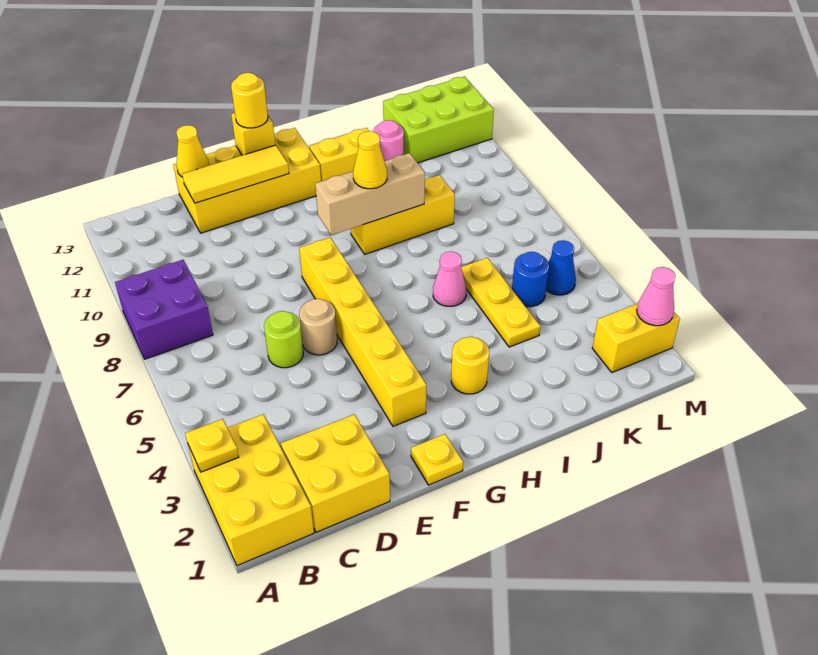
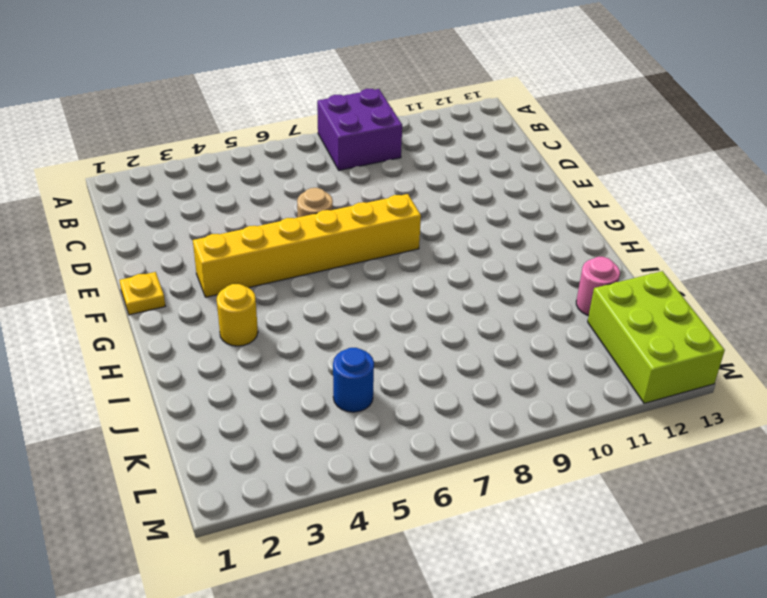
none -> yellow 2x3 brick [188,414,314,566]
none -> yellow 2x2 brick [281,414,390,532]
none -> lime 1x1 round brick [264,311,303,368]

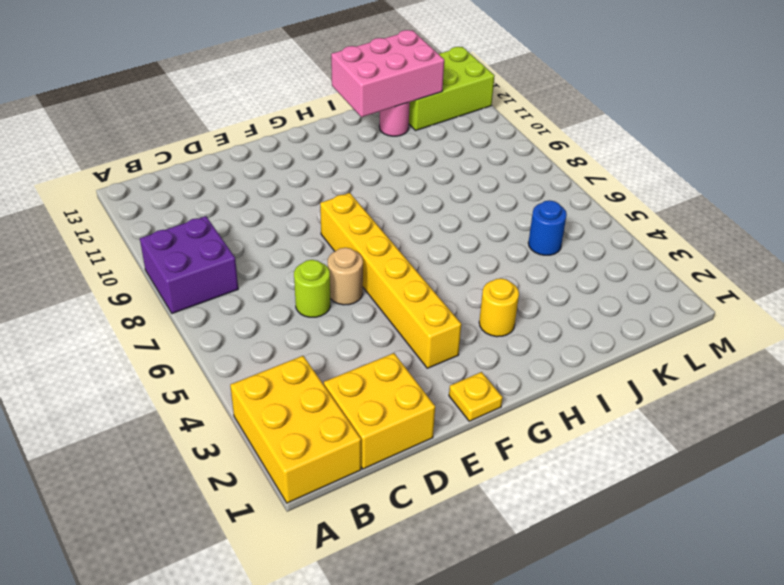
pink 2x3 brick [331,30,444,117] -> none
none -> yellow 2x4 brick [174,128,321,233]
none -> yellow 1x3 brick [351,175,455,254]
none -> yellow 1x2 brick [309,128,369,181]

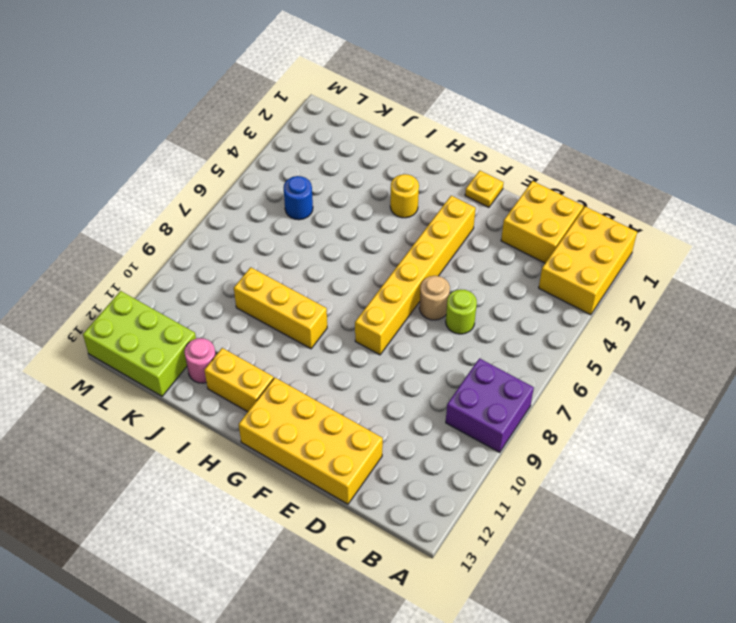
none -> pink 1x1 cone [433,252,466,306]
none -> yellow 1x3 plate [461,258,540,347]
none -> yellow 1x2 brick [592,304,680,372]

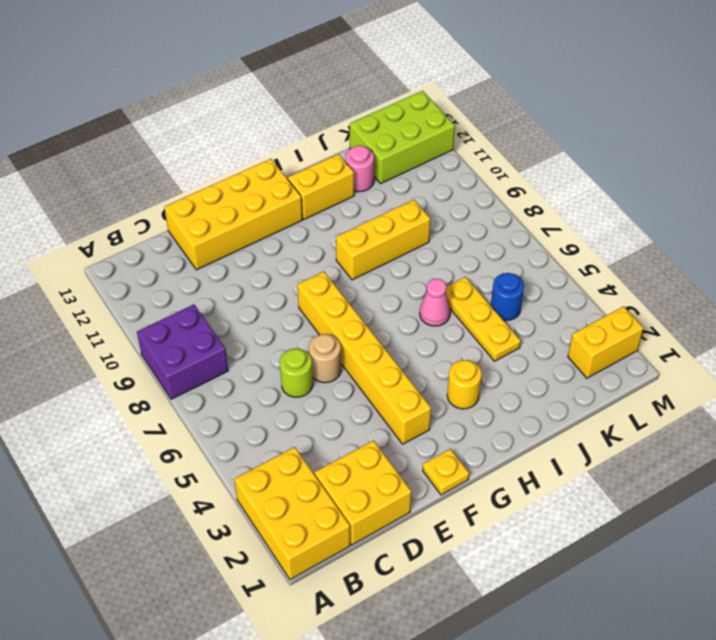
none -> blue 1x1 cone [546,240,576,295]
none -> yellow 1x1 plate [185,419,239,472]
none -> yellow 1x3 tile [182,145,289,203]

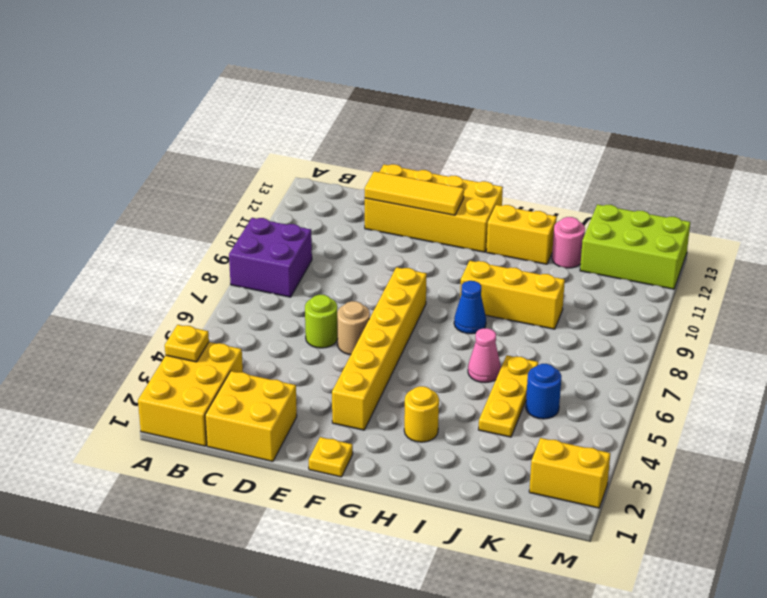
blue 1x1 cone [454,281,486,334] -> blue 1x1 cone moved to [546,240,576,295]
none -> yellow 1x1 cone [176,125,209,177]
none -> yellow 1x1 brick [231,113,275,155]
none -> tan 1x3 brick [315,153,425,235]

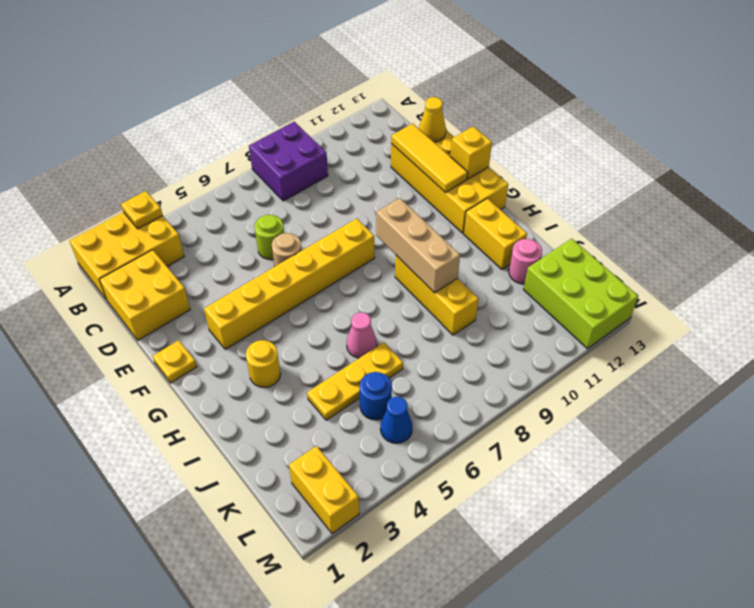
none -> pink 1x1 cone [637,267,675,326]
none -> yellow 1x1 round brick [231,73,268,128]
none -> yellow 1x1 cone [353,131,387,189]

